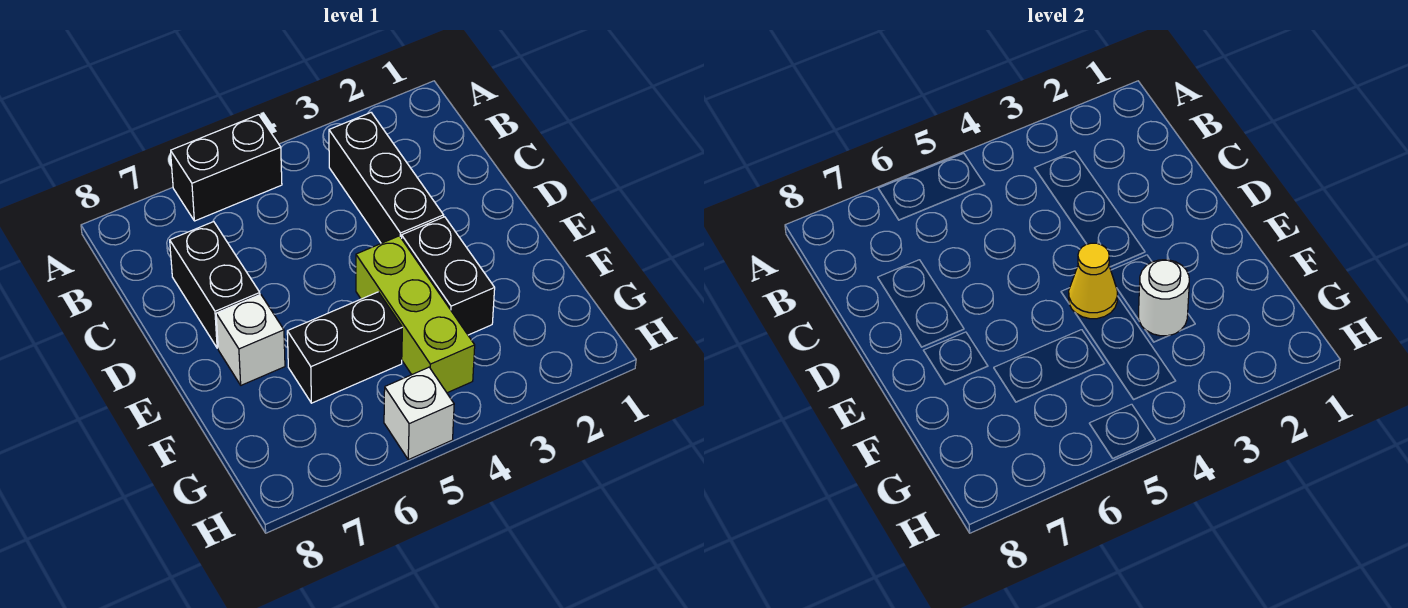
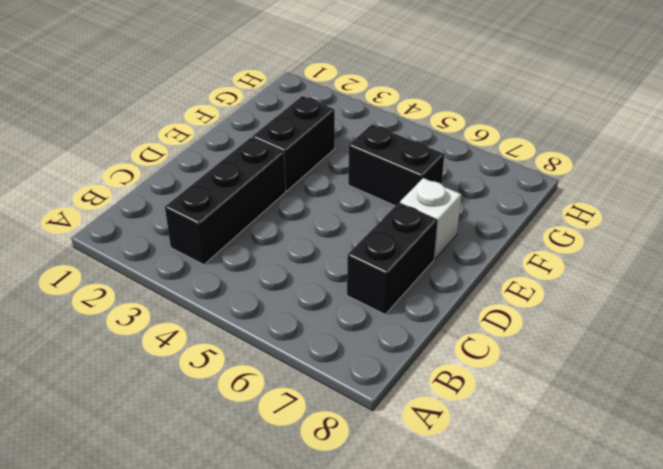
none -> black 1x2 brick [171,115,282,221]
none -> lime 1x3 brick [356,236,475,393]

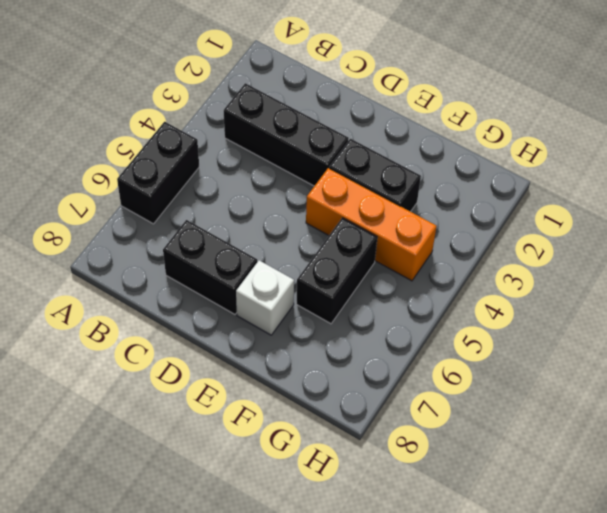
orange 1x3 brick [306,168,437,281] -> lime 1x3 brick [356,236,475,393]
none -> white 1x1 brick [384,367,454,460]
none -> yellow 1x1 cone [1069,243,1117,319]

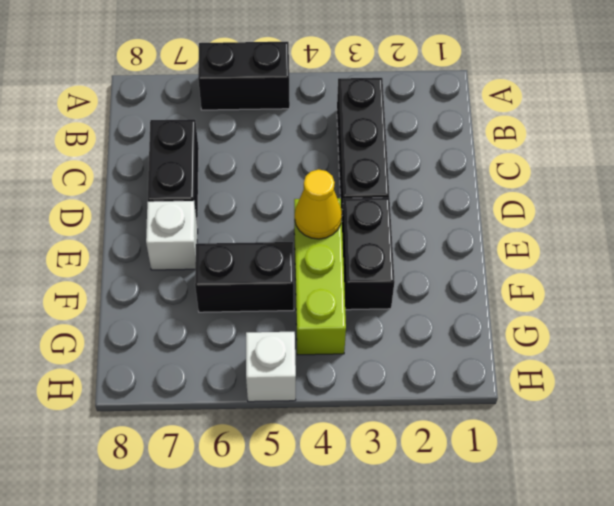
none -> white 1x1 round brick [1139,260,1189,336]

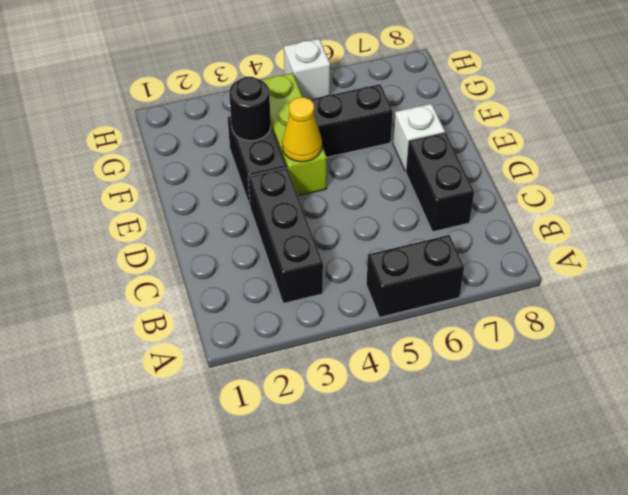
black 1x1 round brick [229,77,271,141] -> white 1x1 round brick [1139,260,1189,336]

